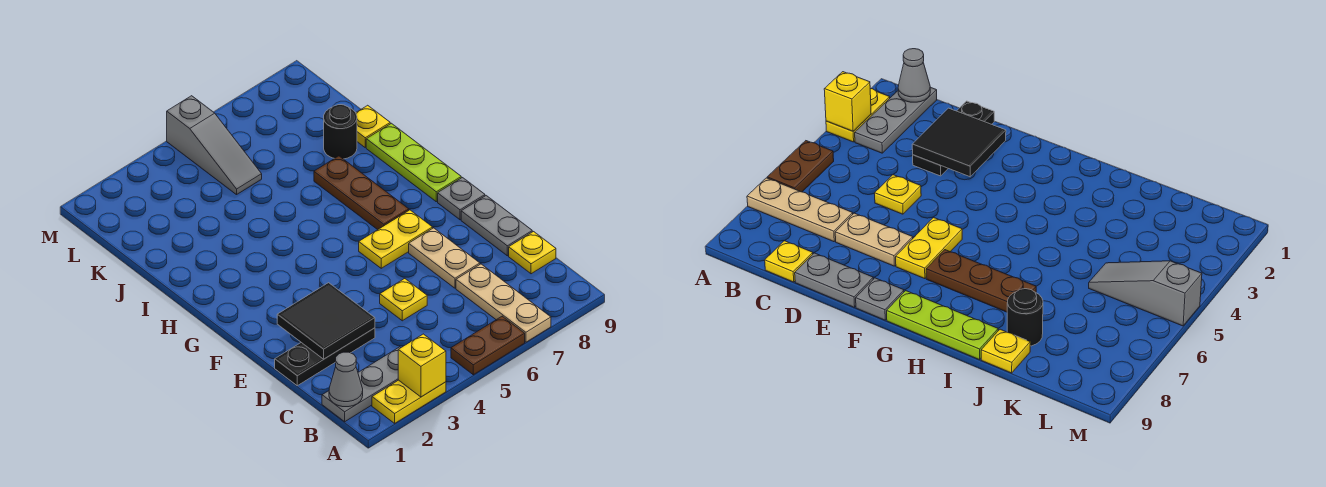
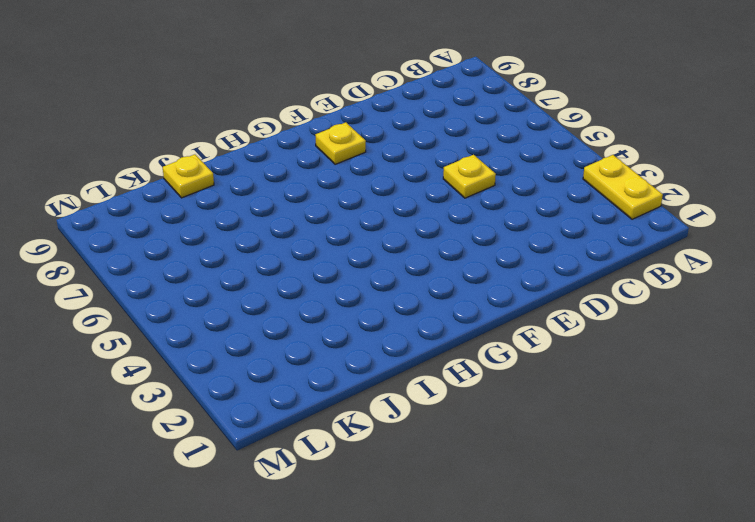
yellow 1x1 plate [316,122,366,164] -> yellow 1x1 plate moved to [509,232,556,274]
none -> brown 1x2 plate [451,316,525,375]
none -> tan 1x3 plate [456,264,551,342]
none -> grey 1x3 plate [322,347,401,422]

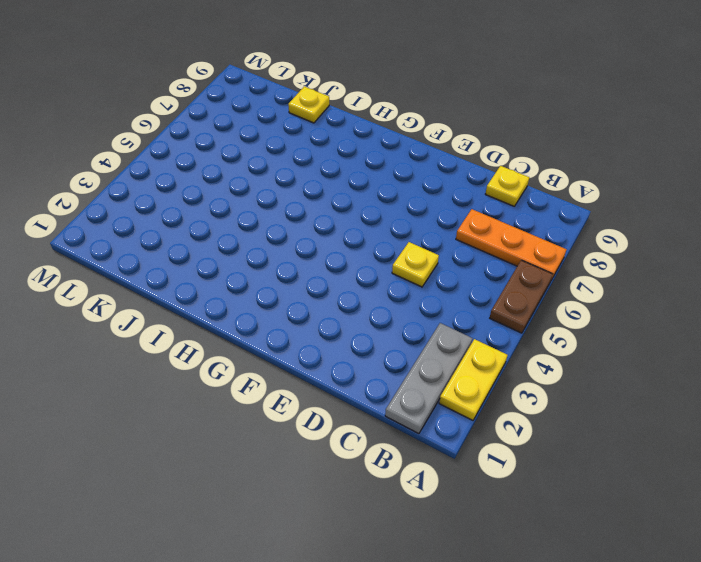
orange 1x3 plate [456,209,567,280] -> tan 1x3 plate [456,264,551,342]
none -> black 1x3 plate [275,328,375,386]
none -> tan 1x2 plate [409,228,480,288]
none -> grey 1x2 plate [461,196,532,256]

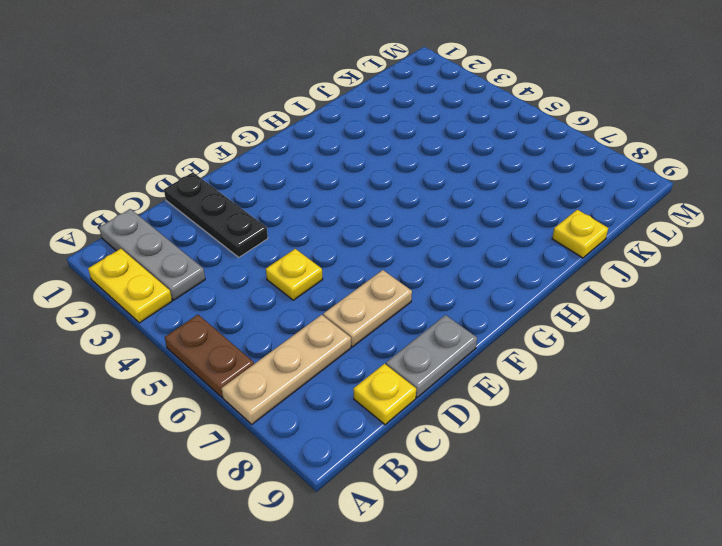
none -> yellow 1x2 plate [359,210,433,268]
none -> grey 1x1 plate [438,178,485,220]
none -> brown 1x3 plate [314,156,409,230]

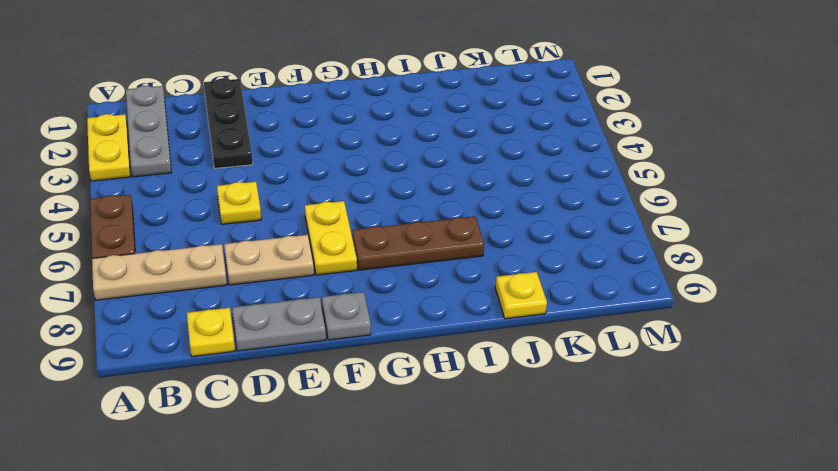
none -> lime 1x3 plate [366,123,461,202]
none -> black 1x1 round brick [324,105,357,159]
none -> grey 1x3 slope [167,96,262,195]

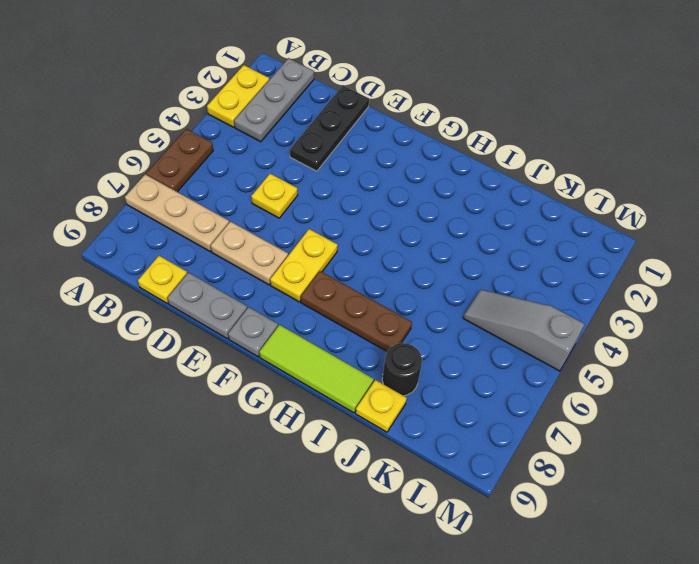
lime 1x3 tile [259,325,374,413] -> lime 1x3 plate [366,123,461,202]
none -> yellow 1x1 brick [398,334,446,397]
none -> grey 1x1 cone [329,352,363,407]
none -> black 2x2 tile [277,283,375,359]

